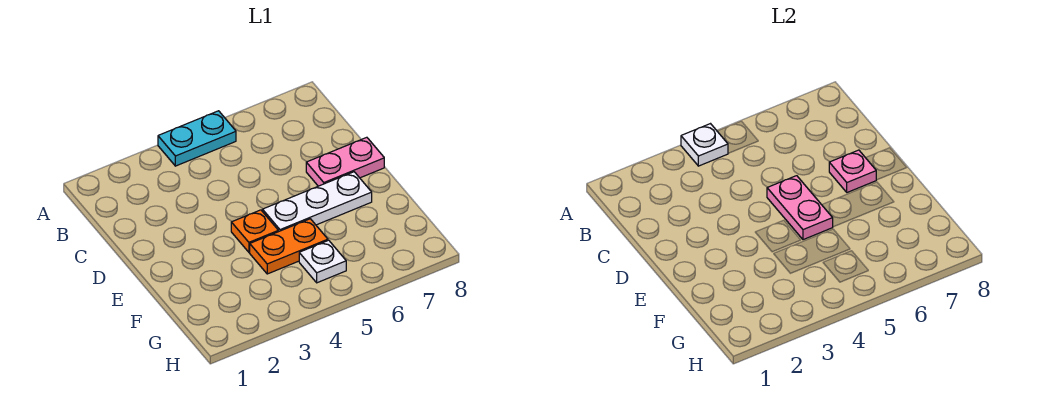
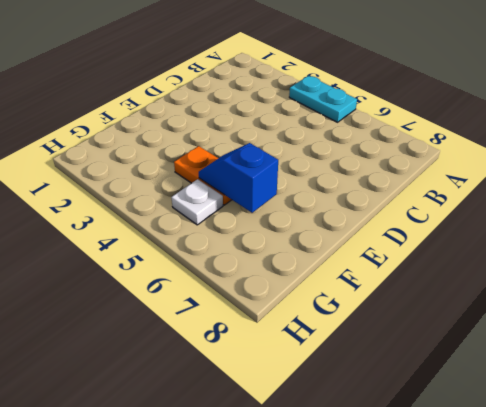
blue 1x2 slope [199,143,278,213] -> none
none -> pink 1x2 plate [306,137,384,186]
none -> orange 1x1 plate [231,210,278,252]

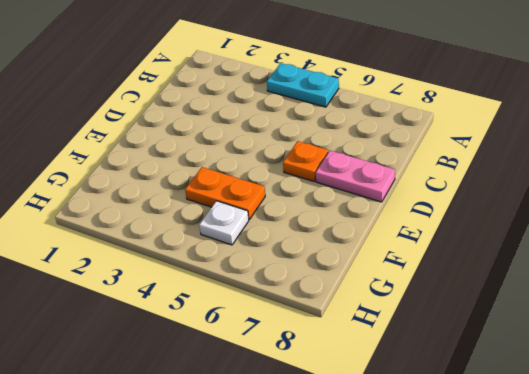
orange 1x1 plate [283,141,328,181] -> orange 1x1 plate moved to [231,210,278,252]
none -> white 1x3 plate [262,172,372,232]
none -> white 1x1 plate [681,124,728,166]

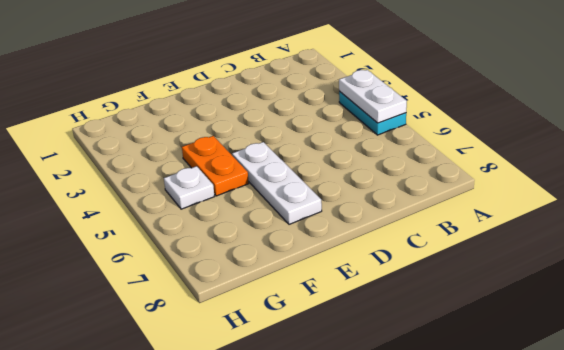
white 1x2 plate [339,70,407,123] -> white 1x1 plate [681,124,728,166]
none -> pink 1x2 plate [306,137,384,186]
none -> orange 1x1 plate [231,210,278,252]

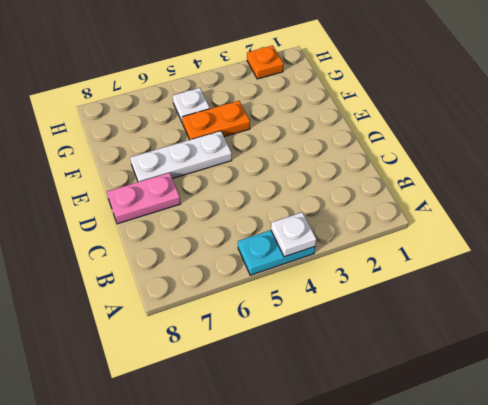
orange 1x1 plate [247,45,284,79] -> orange 1x1 plate moved to [231,210,278,252]
none -> pink 1x2 plate [767,176,833,240]
none -> pink 1x1 plate [829,150,876,192]

